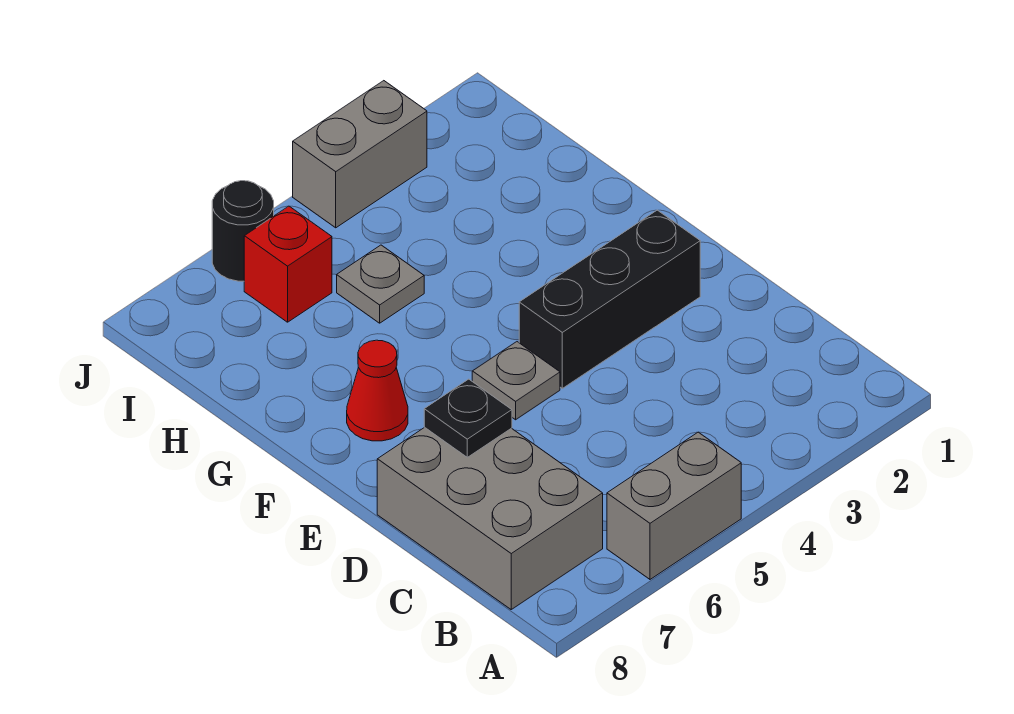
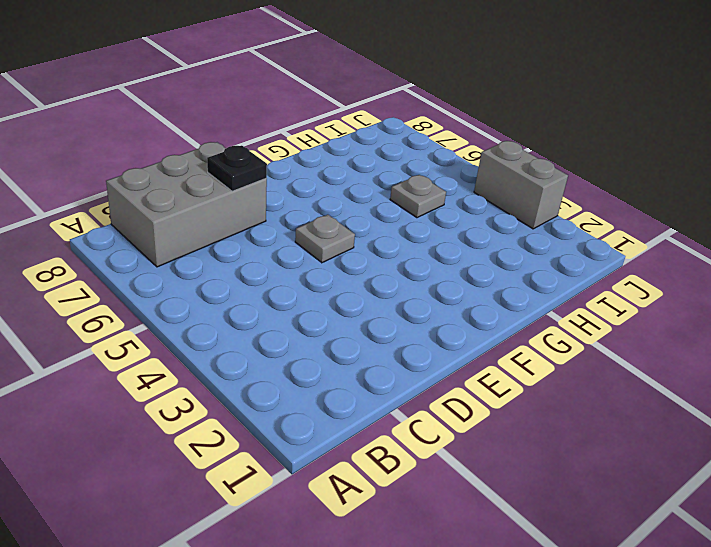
none -> grey 1x2 brick [607,432,741,579]
none -> black 1x3 brick [519,210,700,388]

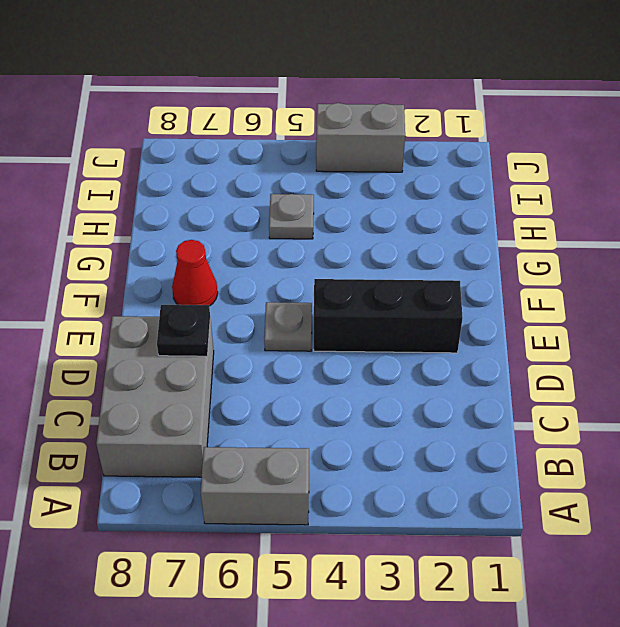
none -> red 1x1 brick [244,206,332,322]
none -> black 1x1 round brick [212,181,274,281]

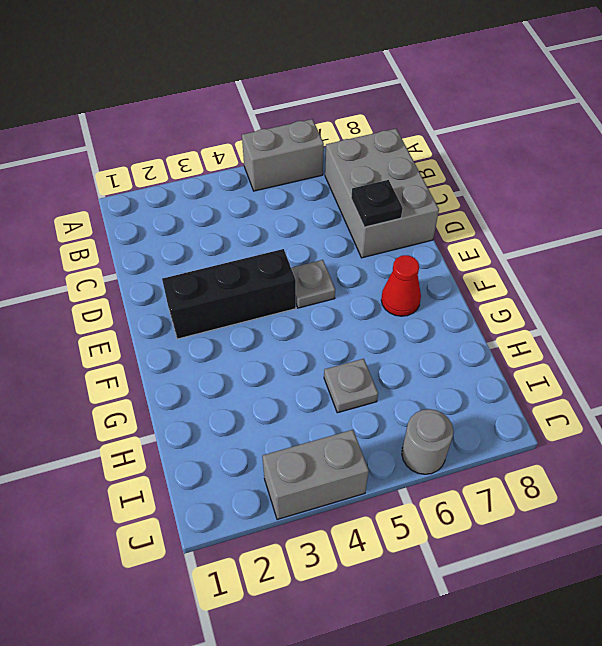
grey 1x1 round brick [402,409,453,474] -> black 1x1 round brick [212,181,274,281]
none -> red 1x1 brick [244,206,332,322]

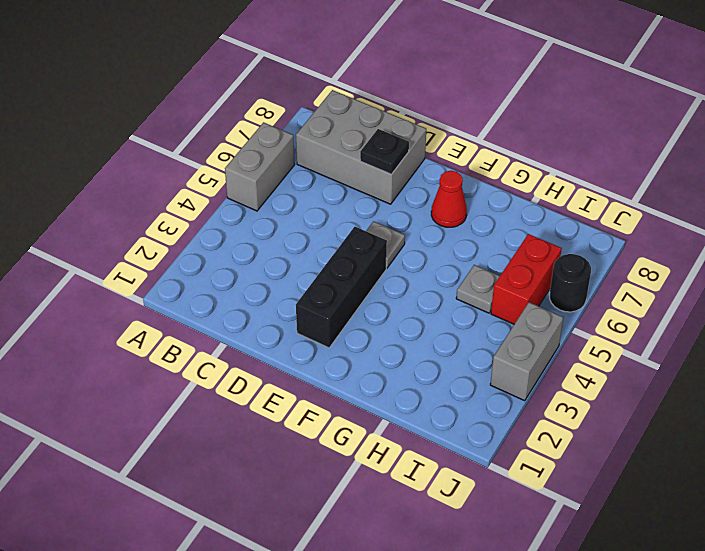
red 1x2 brick [491,234,562,324] -> red 1x1 brick [244,206,332,322]

